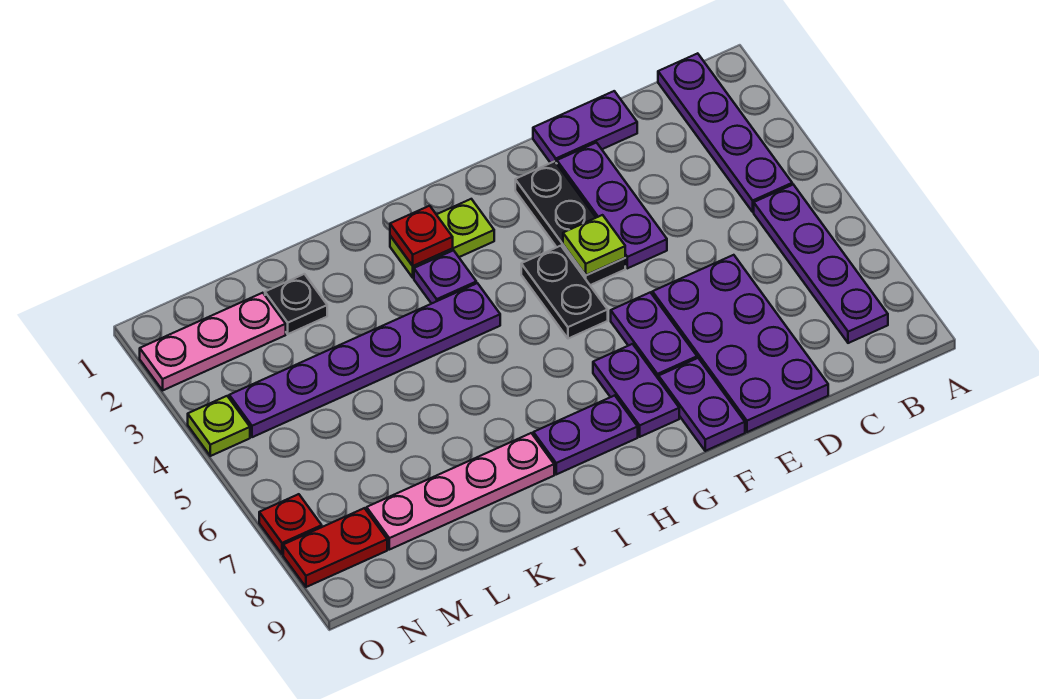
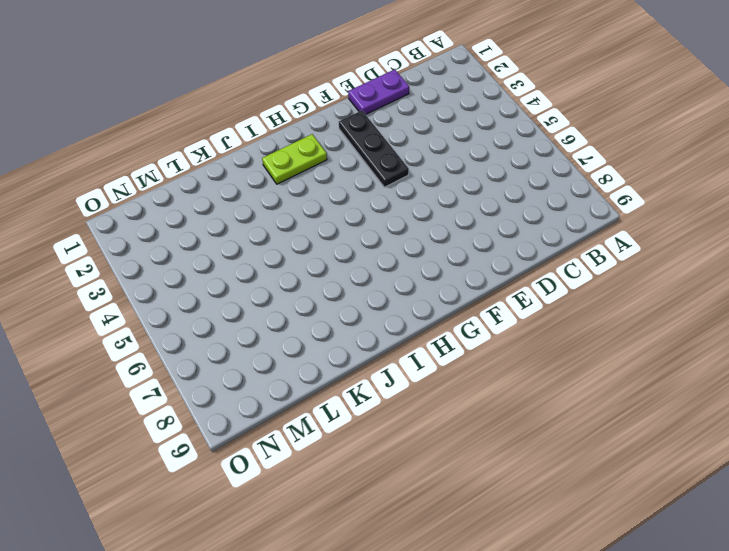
none -> purple 1x4 plate [658,53,792,212]
none -> purple 1x4 plate [754,185,888,343]
none -> purple 2x4 plate [652,255,828,432]

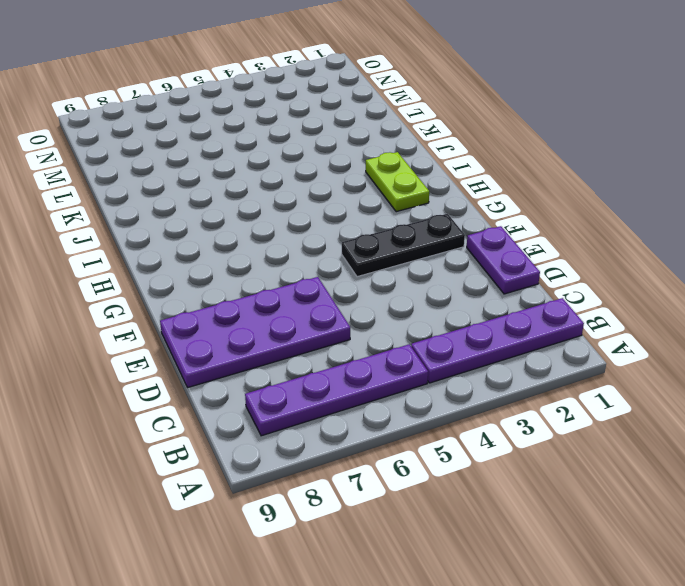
none -> purple 1x3 plate [557,143,667,268]
none -> purple 1x2 plate [611,292,697,379]
none -> purple 1x2 plate [659,358,745,451]

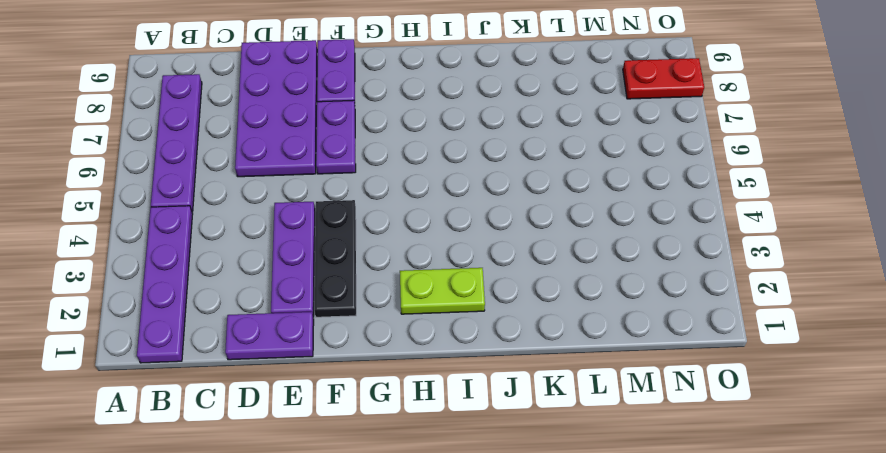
none -> black 1x2 plate [521,246,608,339]
none -> purple 1x2 plate [593,344,679,437]
none -> purple 1x2 plate [533,395,638,474]

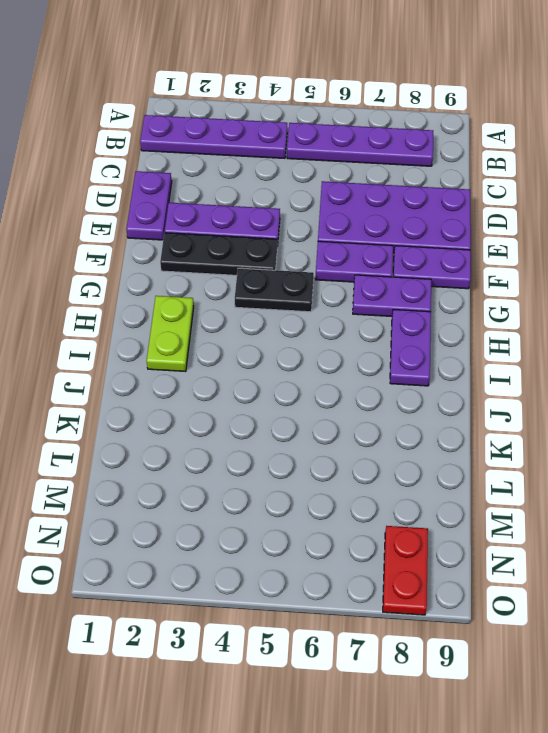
none -> purple 1x1 plate [414,250,476,304]
none -> purple 1x6 plate [229,283,500,437]
none -> pink 1x4 plate [367,433,554,550]

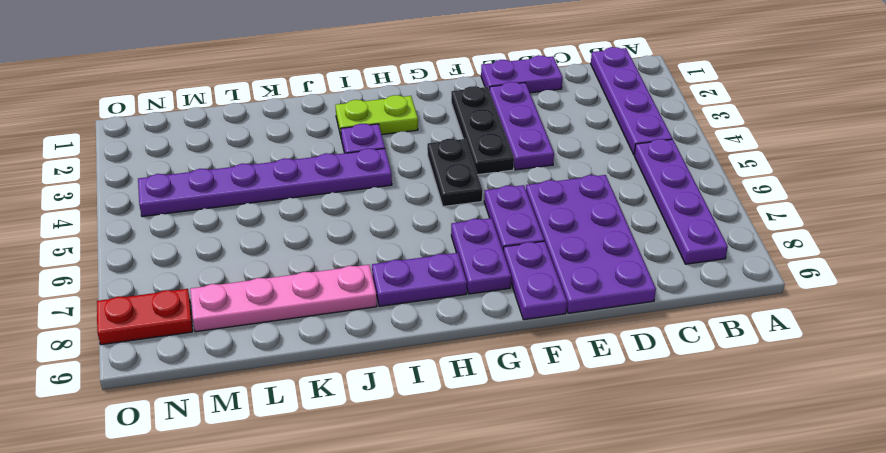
none -> black 1x1 plate [265,274,327,334]
none -> pink 1x3 plate [140,293,286,390]
none -> lime 1x1 plate [188,396,250,456]

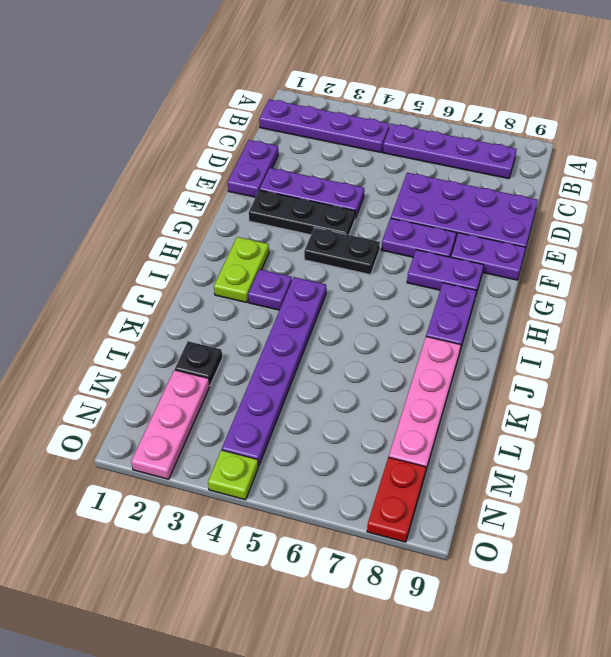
none -> red 1x1 plate [259,494,322,554]
none -> lime 1x1 plate [563,215,625,275]
none -> red 1x1 plate [390,206,453,266]

